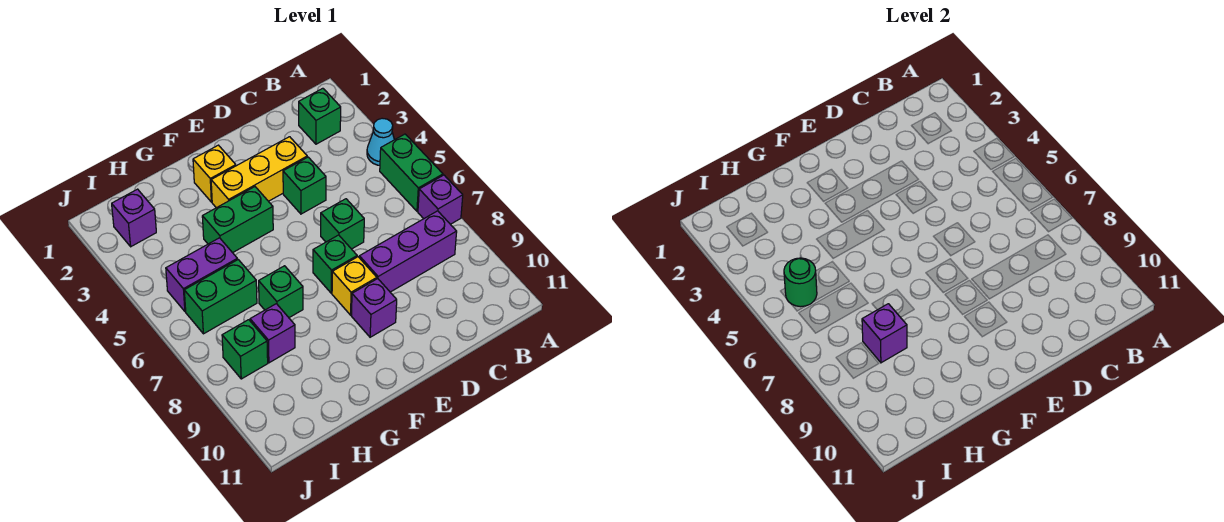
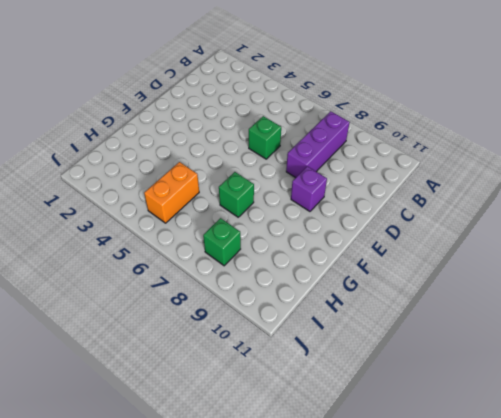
orange 1x2 brick [144,162,199,223] -> purple 1x2 brick [166,238,237,312]
none -> cyan 1x1 cone [367,118,394,165]
none -> green 1x2 brick [380,134,443,211]
none -> purple 1x1 brick [418,175,463,224]

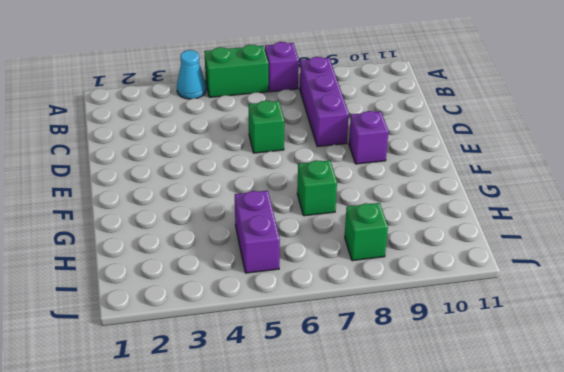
none -> green 1x1 brick [299,88,341,144]
none -> yellow 1x3 brick [211,137,307,208]
none -> green 1x1 brick [283,157,326,214]

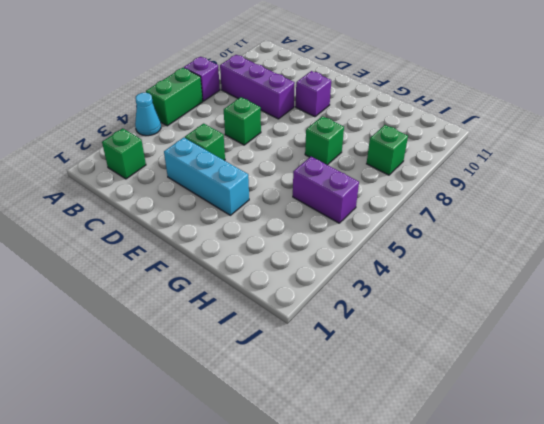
cyan 1x3 brick [164,137,249,215] -> yellow 1x3 brick [211,137,307,208]
none -> green 1x1 brick [313,235,357,293]
none -> yellow 1x1 brick [332,257,377,315]
none -> yellow 1x1 brick [193,145,236,202]

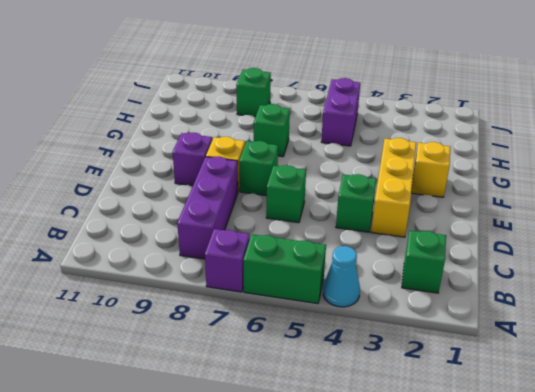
none -> green 1x2 brick [202,187,273,253]
none -> green 1x2 brick [184,260,257,334]
none -> purple 1x1 brick [250,304,295,363]

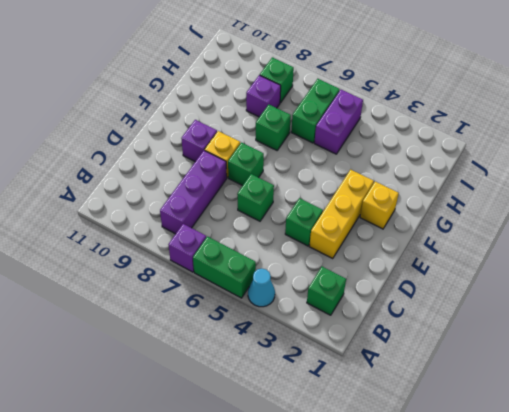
none -> green 1x2 brick [202,187,273,253]
none -> purple 1x1 brick [112,189,156,247]
none -> purple 1x1 brick [862,304,907,363]

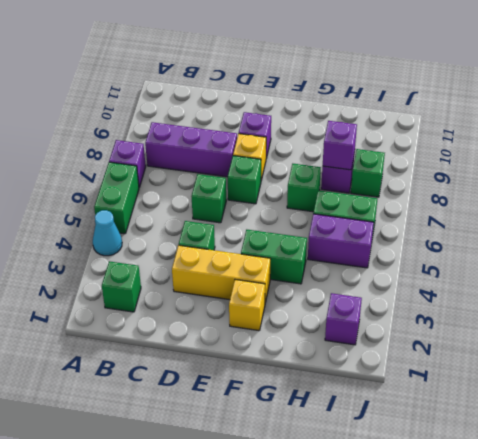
none -> green 1x1 round brick [784,258,817,307]

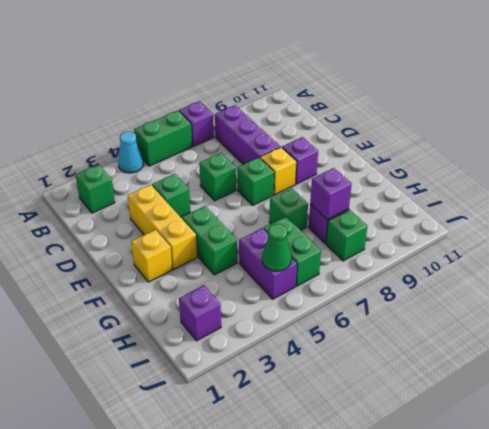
green 1x1 cone [262,224,291,271] -> green 1x1 round brick [784,258,817,307]

